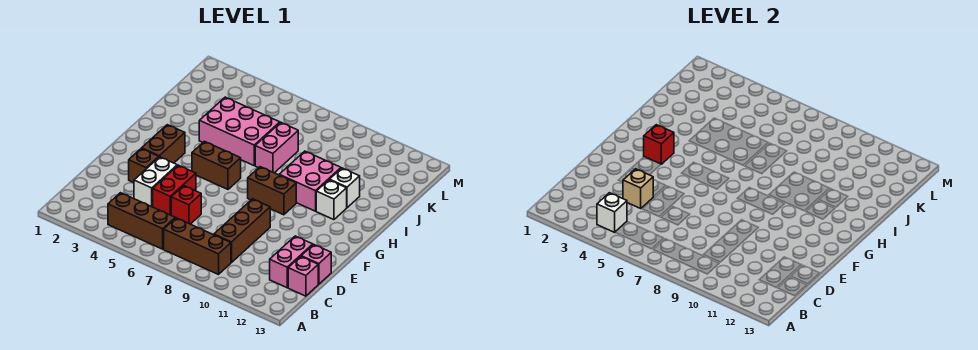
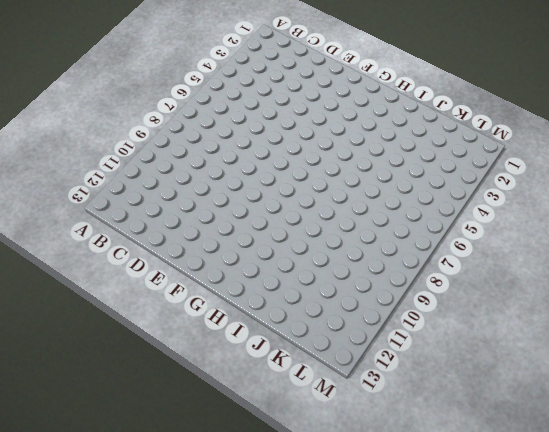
none -> brown 1x3 brick [108,193,175,249]
none -> brown 1x3 brick [164,218,231,274]
none -> brown 1x3 brick [214,199,270,263]

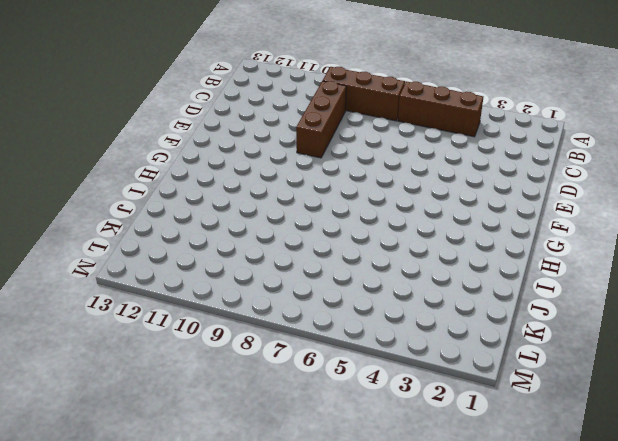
none -> pink 1x2 brick [270,236,313,288]
none -> pink 1x1 brick [288,256,318,296]
none -> white 1x2 brick [134,157,177,207]

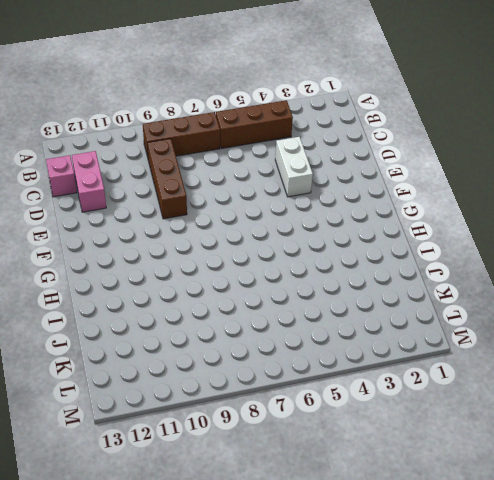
none -> red 1x2 brick [153,165,196,215]
none -> red 1x1 brick [171,186,201,224]
none -> pink 1x1 brick [301,245,331,284]

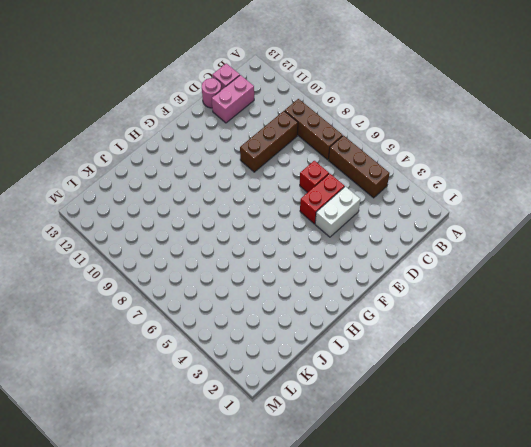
pink 1x1 round brick [202,78,221,108] -> pink 1x1 brick [301,245,331,284]
none -> brown 1x1 brick [129,148,159,183]
none -> brown 1x2 brick [142,125,185,163]
none -> brown 1x2 brick [192,141,241,189]

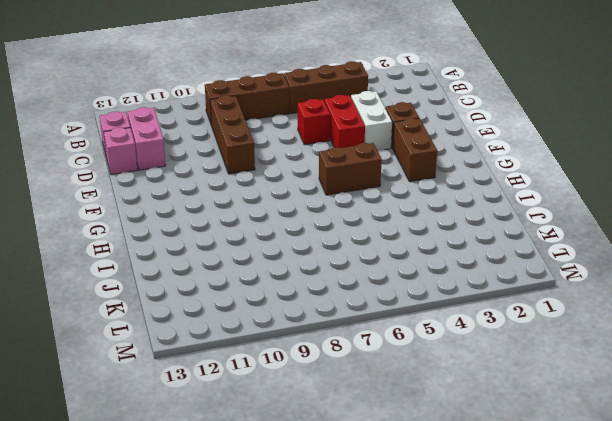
none -> brown 1x2 brick [248,167,296,215]
none -> pink 2x2 brick [279,151,341,211]
none -> white 1x1 brick [316,180,347,220]

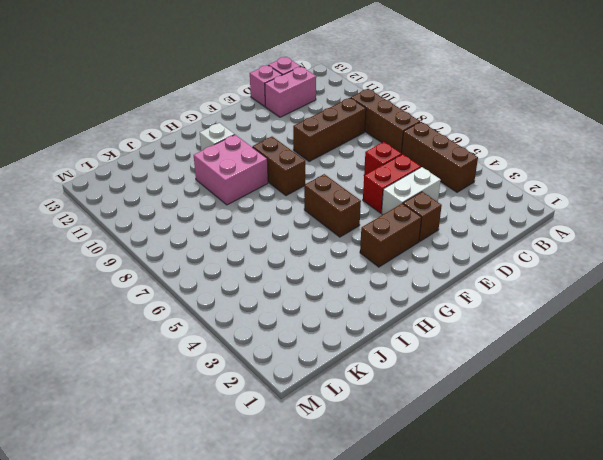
none -> pink 2x3 brick [199,97,280,165]
none -> pink 1x2 brick [255,122,298,173]
none -> white 1x1 brick [329,168,360,208]

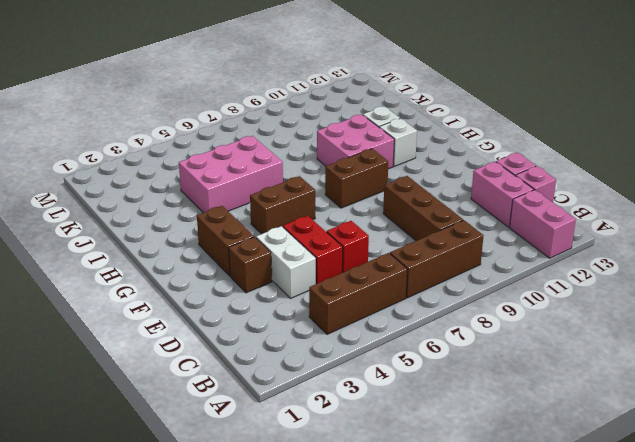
pink 1x2 brick [510,190,576,258] -> pink 1x2 brick moved to [255,122,298,173]
none -> white 1x1 brick [597,193,627,232]
none -> tan 1x1 brick [623,169,653,208]
none -> red 1x1 brick [644,125,674,164]

